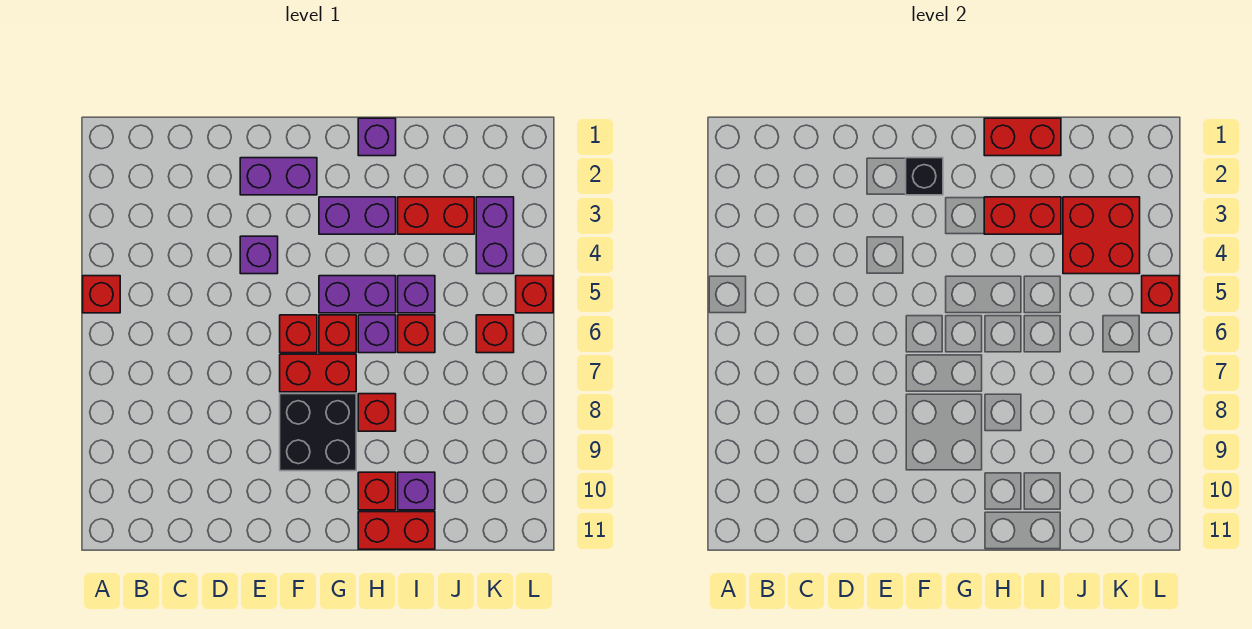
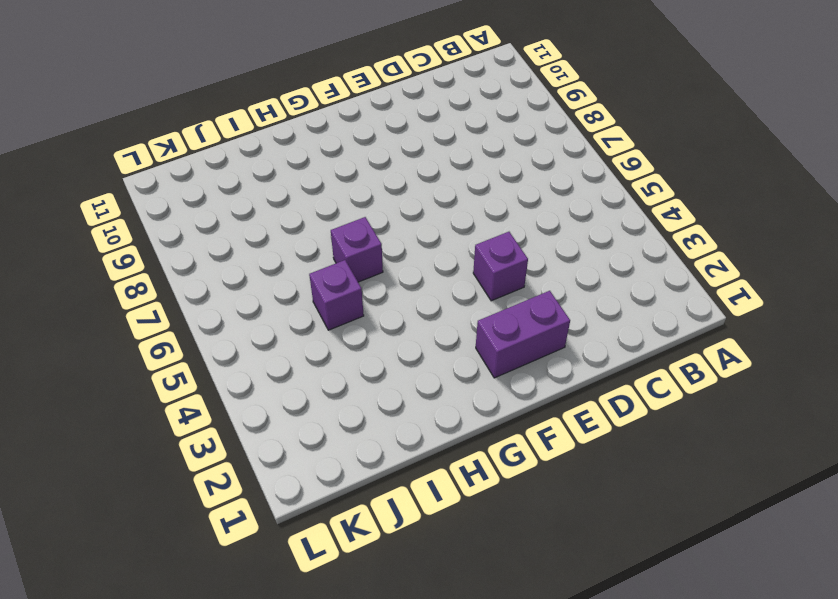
none -> red 1x1 brick [83,276,120,313]
none -> red 1x1 brick [280,315,317,353]
none -> red 1x2 brick [280,354,356,392]

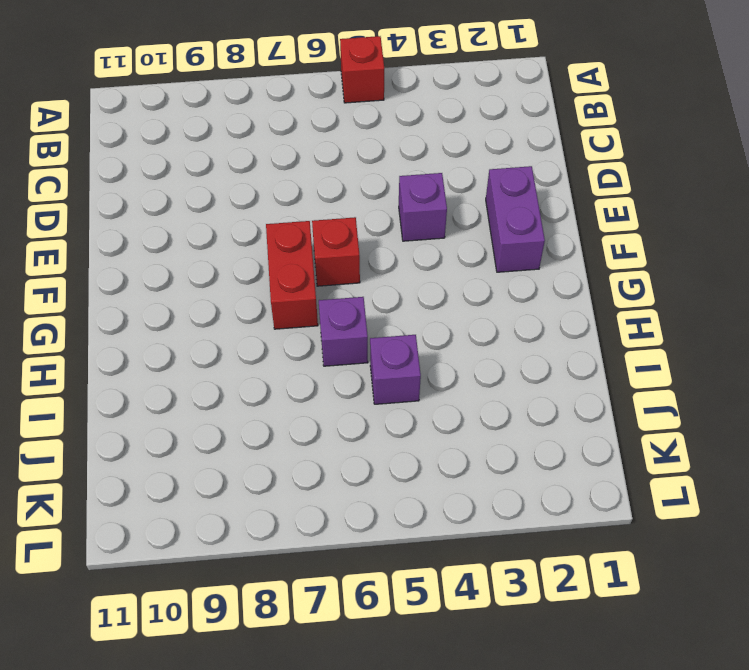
none -> black 2x2 brick [280,394,356,471]
none -> purple 1x2 brick [319,197,396,234]
none -> purple 1x2 brick [319,276,396,313]

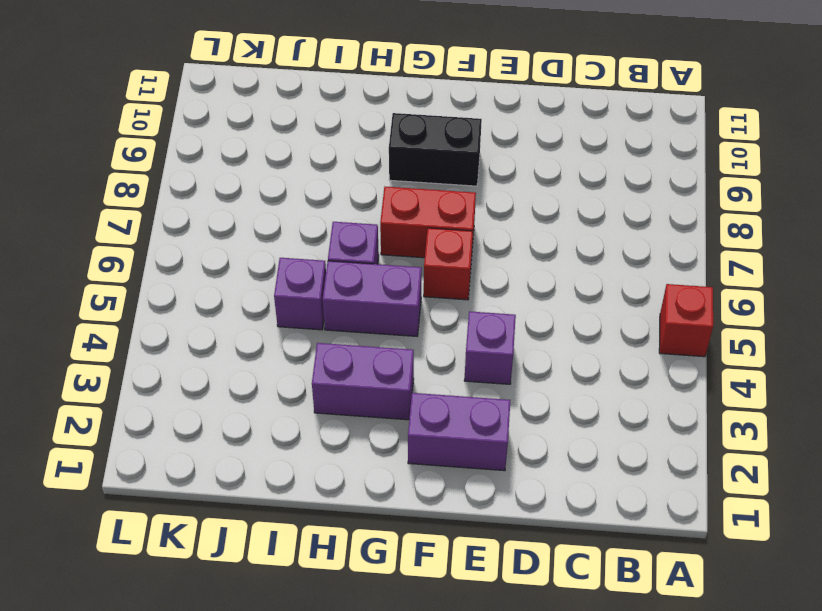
black 1x2 brick [389,113,482,186] -> black 2x2 brick [280,394,356,471]
none -> red 1x1 brick [319,315,356,353]
none -> purple 1x1 brick [358,118,396,156]
none -> red 1x1 brick [358,394,396,431]

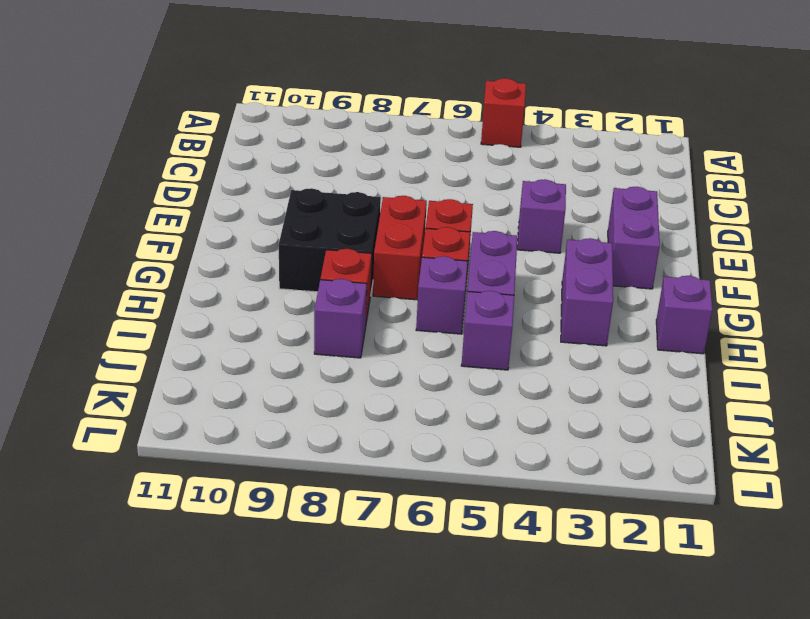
purple 1x1 brick [314,279,367,358] -> purple 1x1 brick moved to [398,472,435,510]
none -> red 1x1 brick [358,472,396,510]
none -> red 1x2 brick [358,512,435,549]
none -> red 1x2 brick [398,197,474,234]

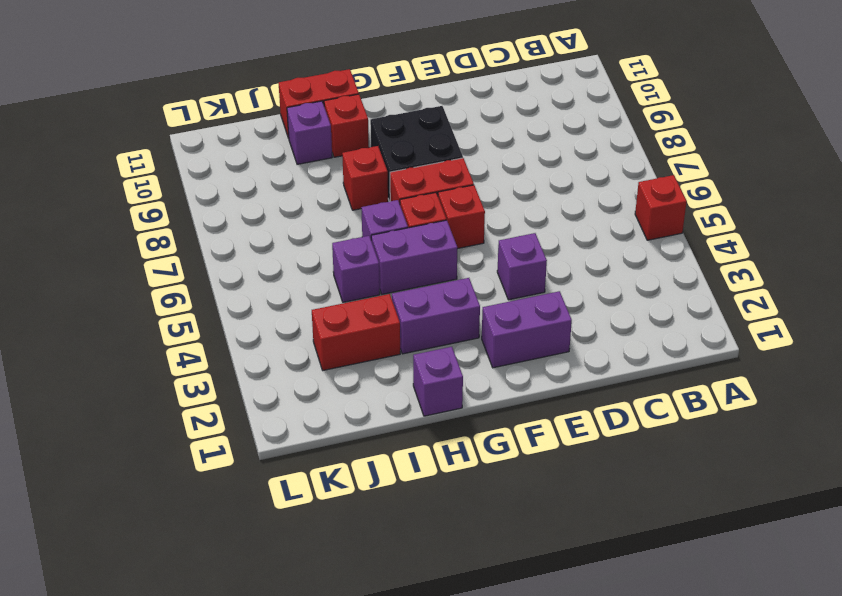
none -> red 1x1 brick [398,315,435,353]
none -> purple 1x2 brick [476,197,514,274]
none -> red 1x1 brick [476,315,514,353]

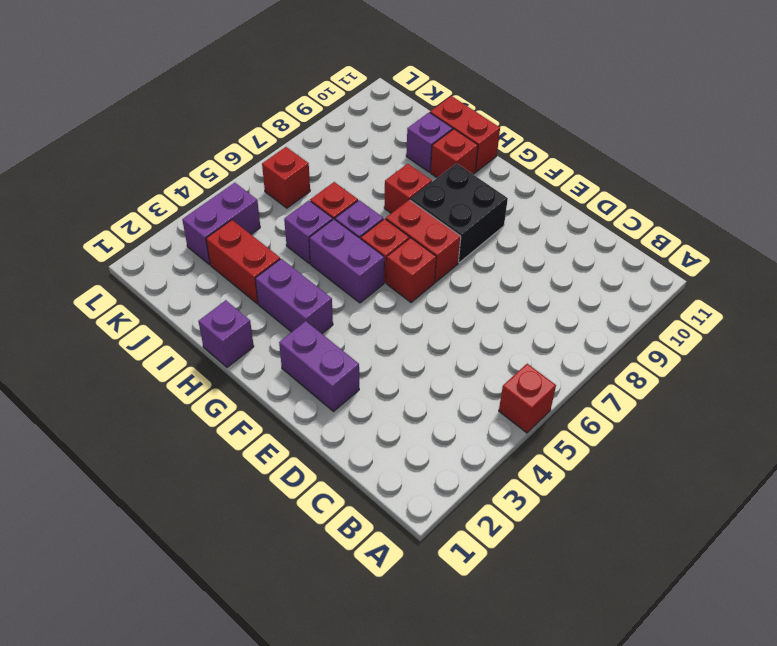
none -> purple 1x1 brick [240,236,278,274]
none -> red 1x1 brick [516,276,553,313]
none -> black 1x1 brick [906,158,943,195]

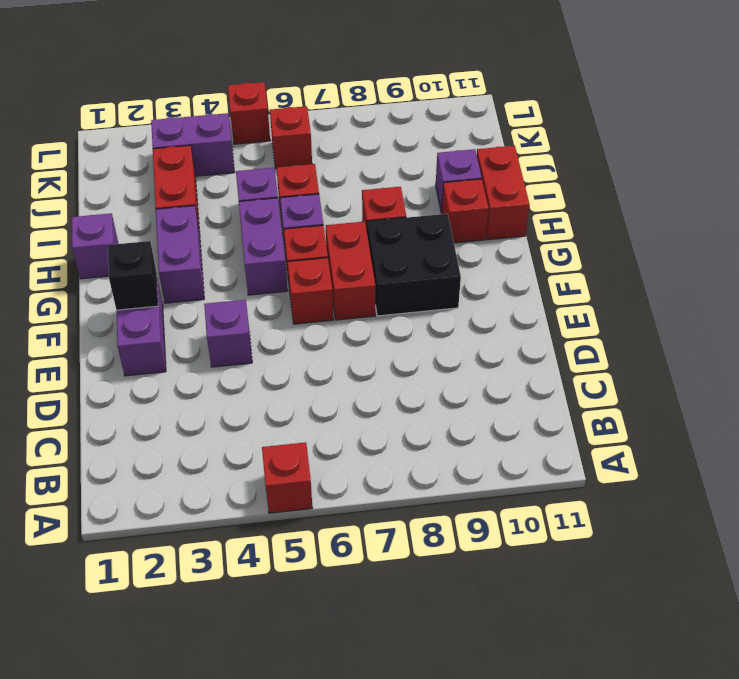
none -> red 1x2 brick [984,118,1061,156]
none -> red 1x2 brick [984,197,1061,234]
none -> red 2x2 brick [1063,197,1140,274]

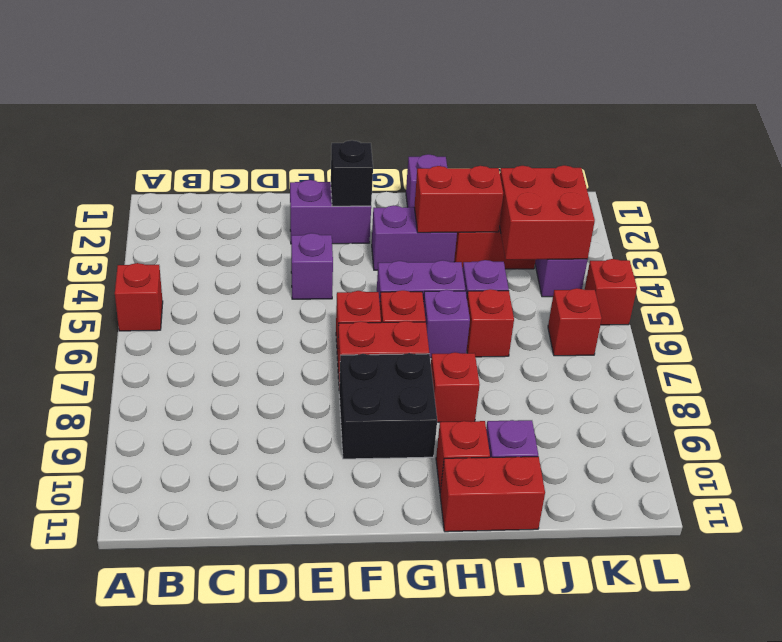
none -> red 1x2 brick [984,118,1061,156]
none -> red 1x1 brick [1142,276,1179,313]

